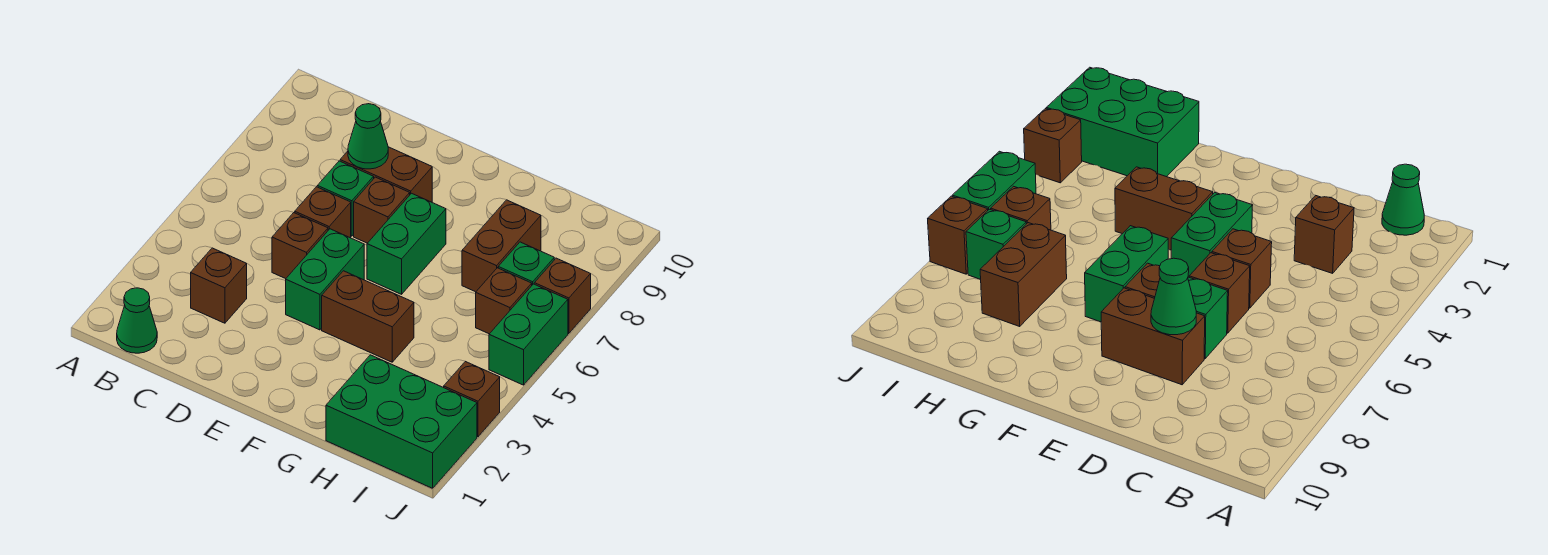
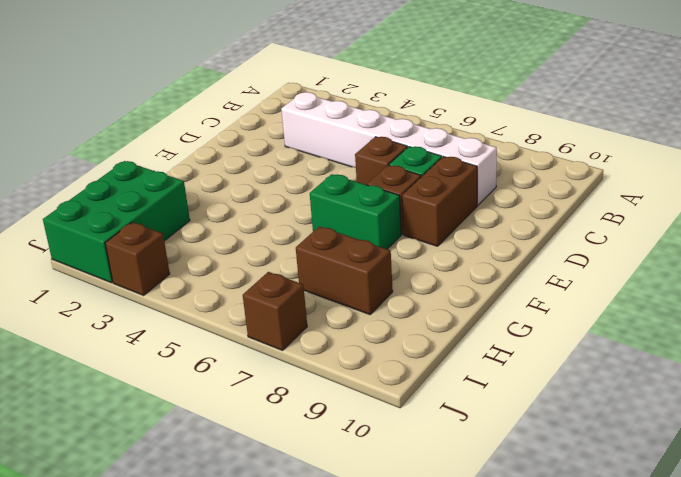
white 1x6 brick [281,92,497,205] -> brown 1x1 brick [191,248,247,323]
none -> green 1x1 cone [117,288,157,353]
none -> brown 1x1 brick [272,213,328,279]
none -> green 1x2 brick [286,229,364,330]

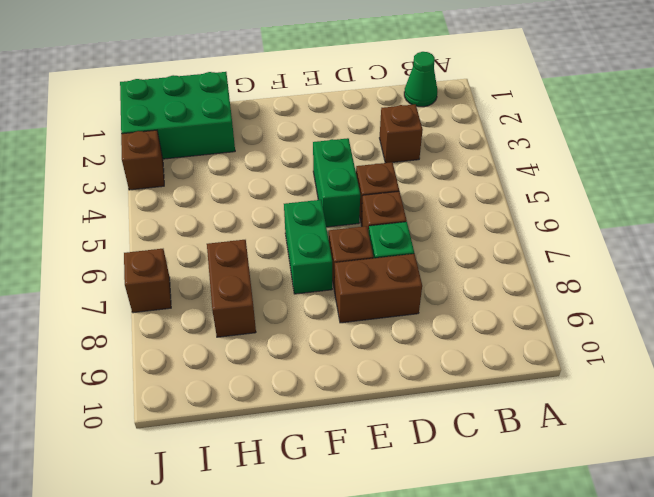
none -> brown 1x2 brick [322,271,414,362]
none -> brown 1x1 brick [476,268,532,334]
none -> green 1x1 brick [498,242,554,285]

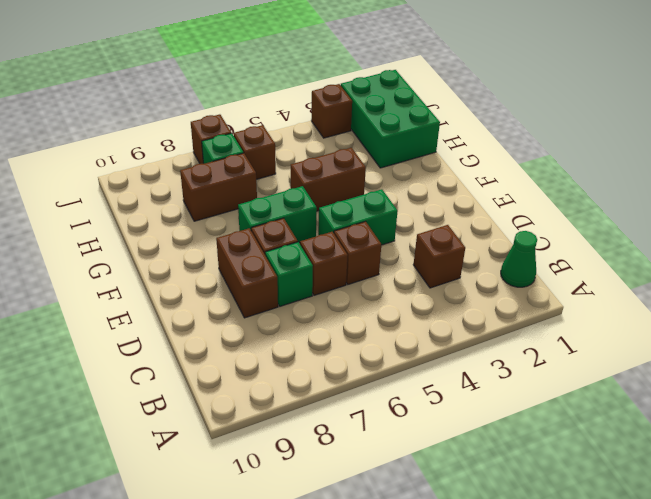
brown 1x2 brick [291,148,366,211] -> brown 1x2 brick turned to [322,271,414,362]
none -> green 1x2 brick [489,284,568,385]
none -> green 1x1 cone [348,104,388,169]

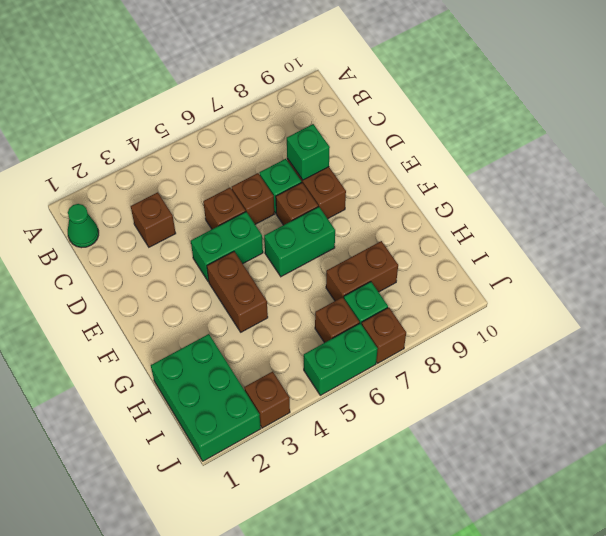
green 1x1 brick [287,124,330,180] -> green 1x1 cone [348,104,388,169]

